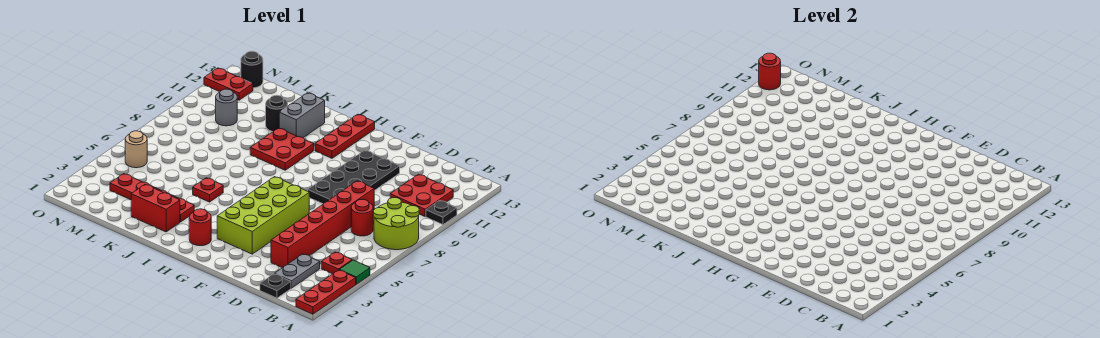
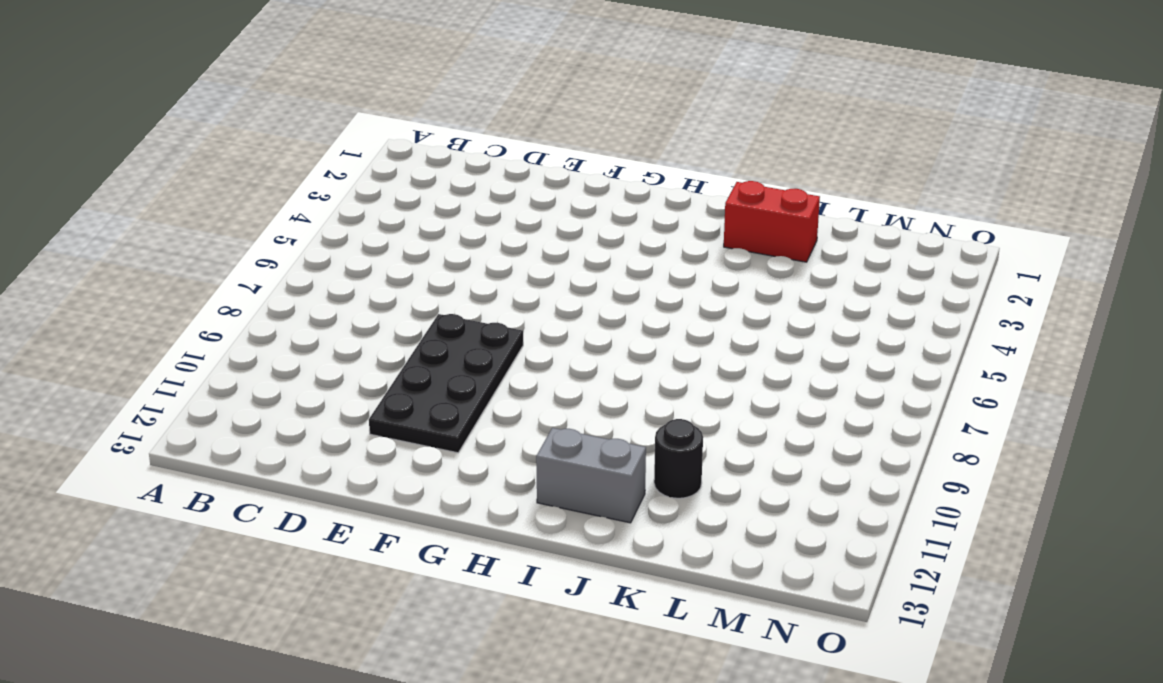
grey 1x2 brick [536,428,646,523] -> grey 1x2 brick turned to [279,93,325,138]
none -> red 1x3 plate [296,270,356,314]
none -> green 1x1 tile [340,260,370,284]
none -> lime 2x2 round brick [373,198,419,250]

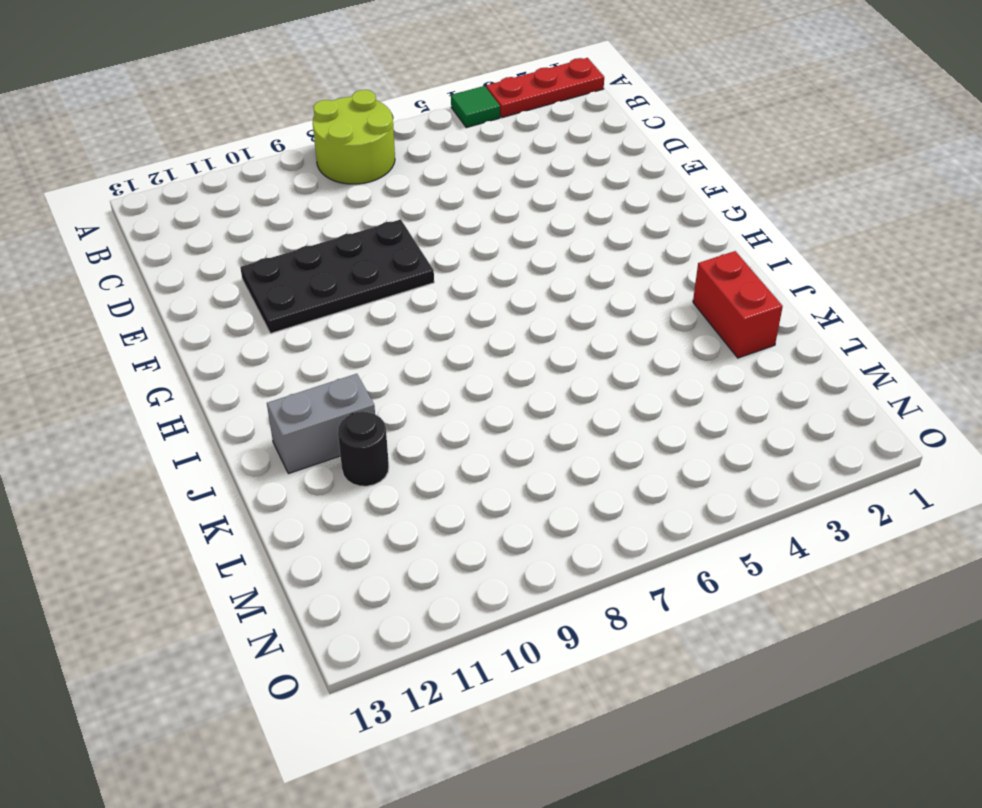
none -> black 1x1 plate [426,200,457,225]
none -> red 1x1 plate [321,252,352,274]
none -> red 2x2 plate [390,174,453,217]

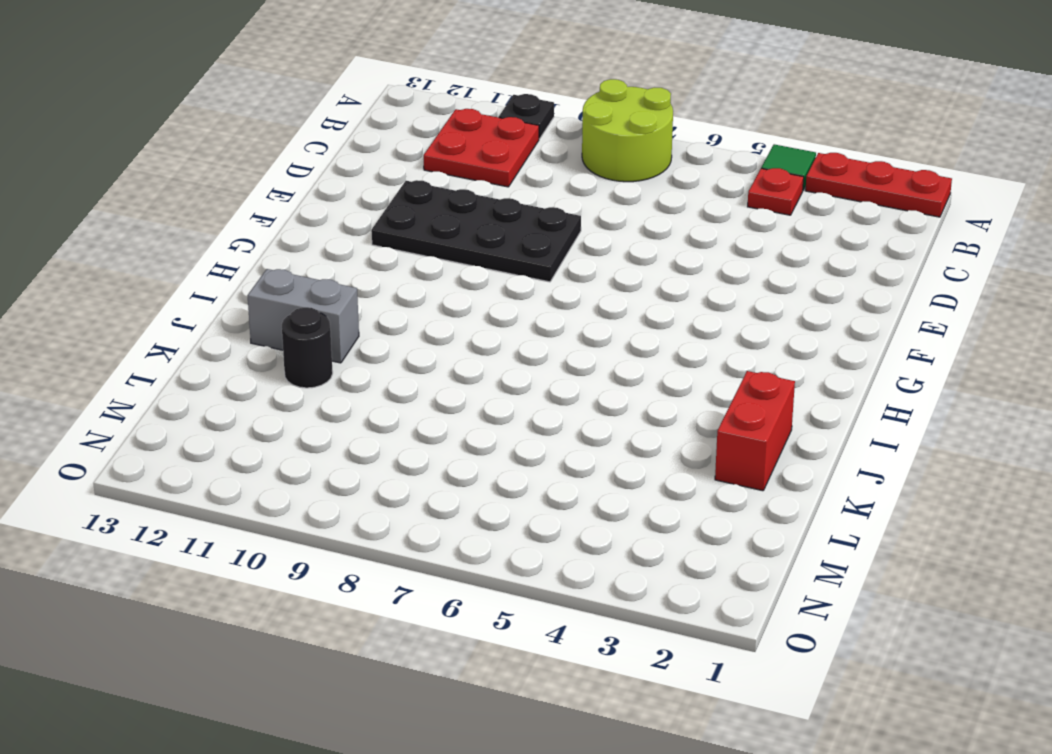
none -> black 1x1 plate [260,274,291,298]
none -> grey 1x2 plate [275,254,320,288]
none -> red 1x1 round brick [351,199,373,236]

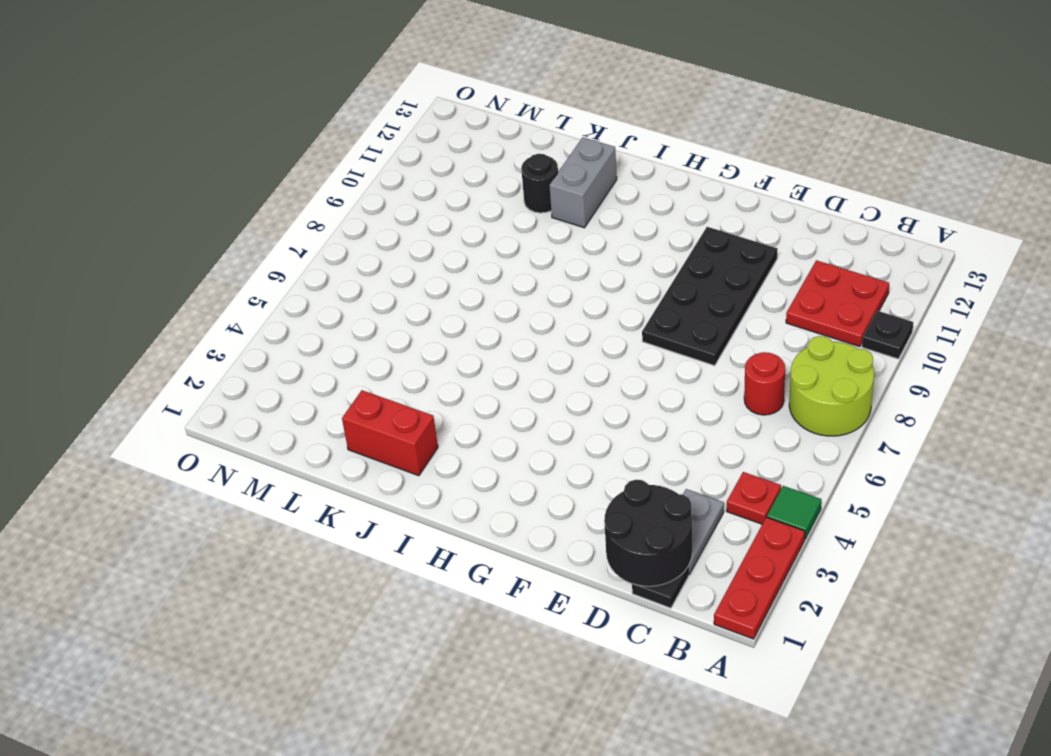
black 2x2 round brick [604,480,692,586] -> none
none -> red 1x6 brick [271,181,374,268]
none -> lime 2x4 brick [217,177,309,254]
none -> red 1x1 round brick [189,209,211,246]

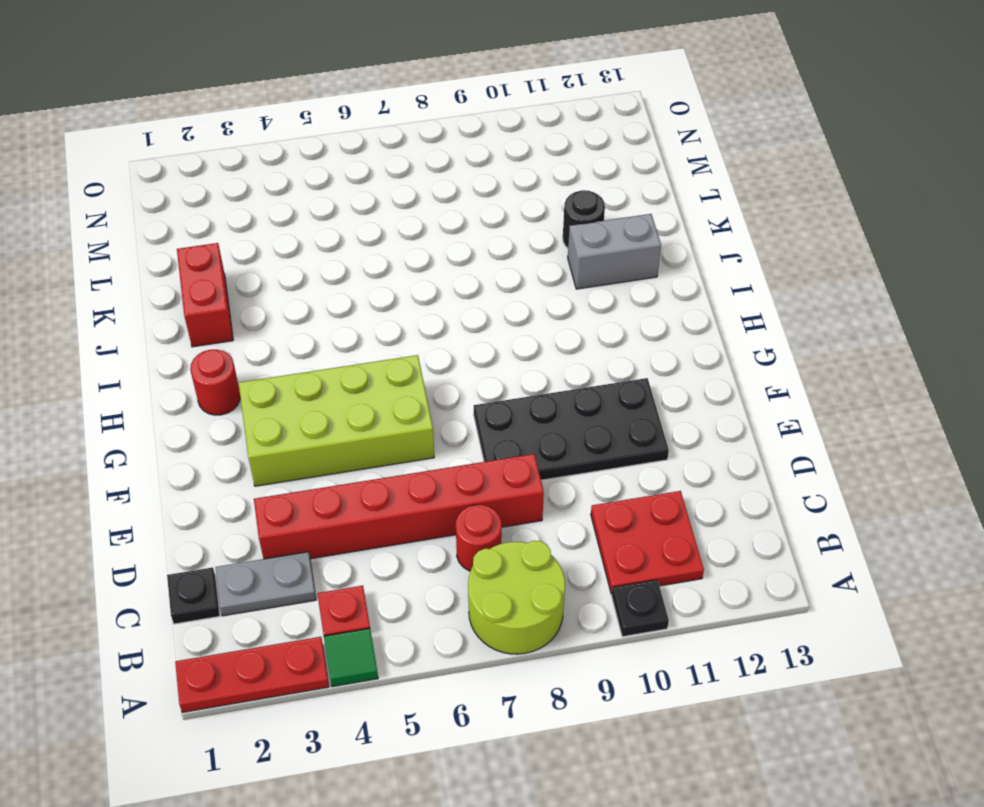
none -> red 1x3 plate [315,114,375,158]
none -> red 2x2 plate [250,128,314,170]
none -> red 1x4 plate [110,174,194,222]

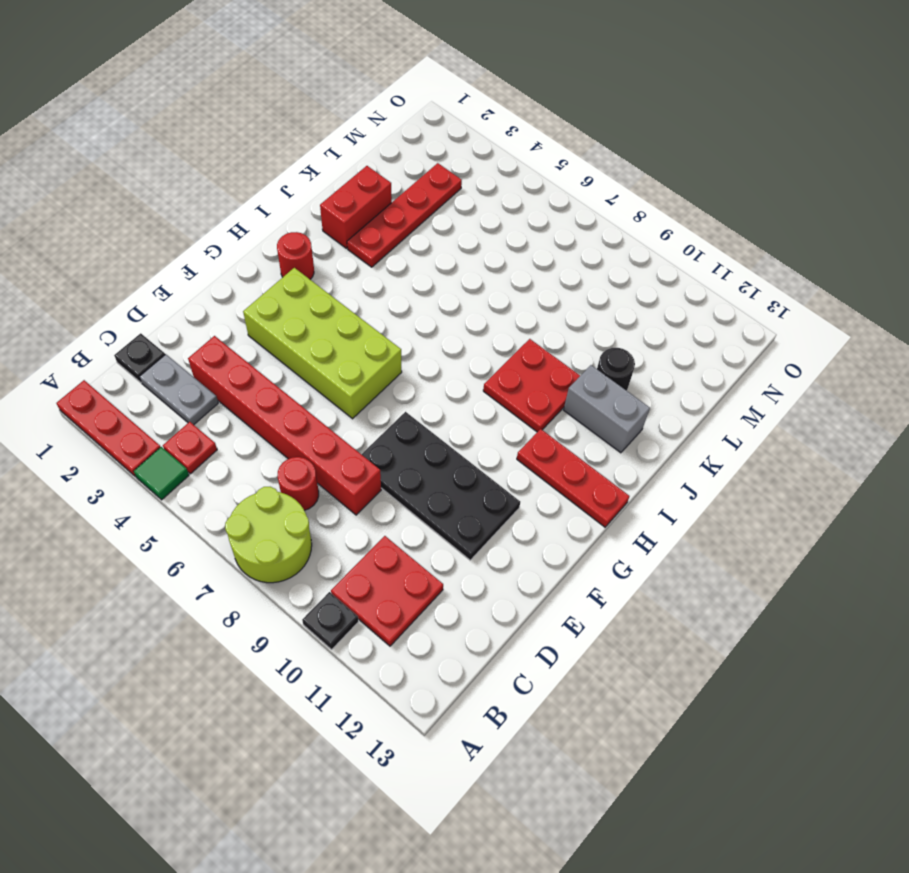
none -> red 1x1 plate [193,178,223,202]
none -> grey 1x1 round brick [216,89,237,126]
none -> tan 1x1 round brick [125,131,147,168]

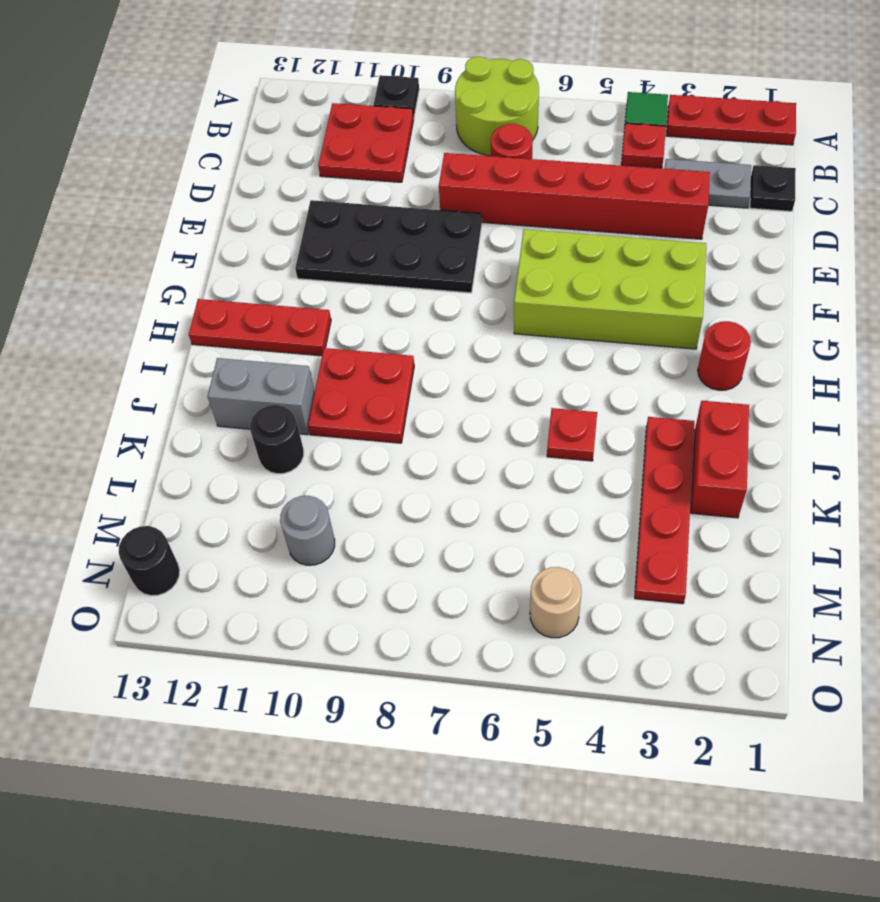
none -> red 1x2 plate [204,68,253,100]
none -> red 1x1 round brick [759,53,781,90]

